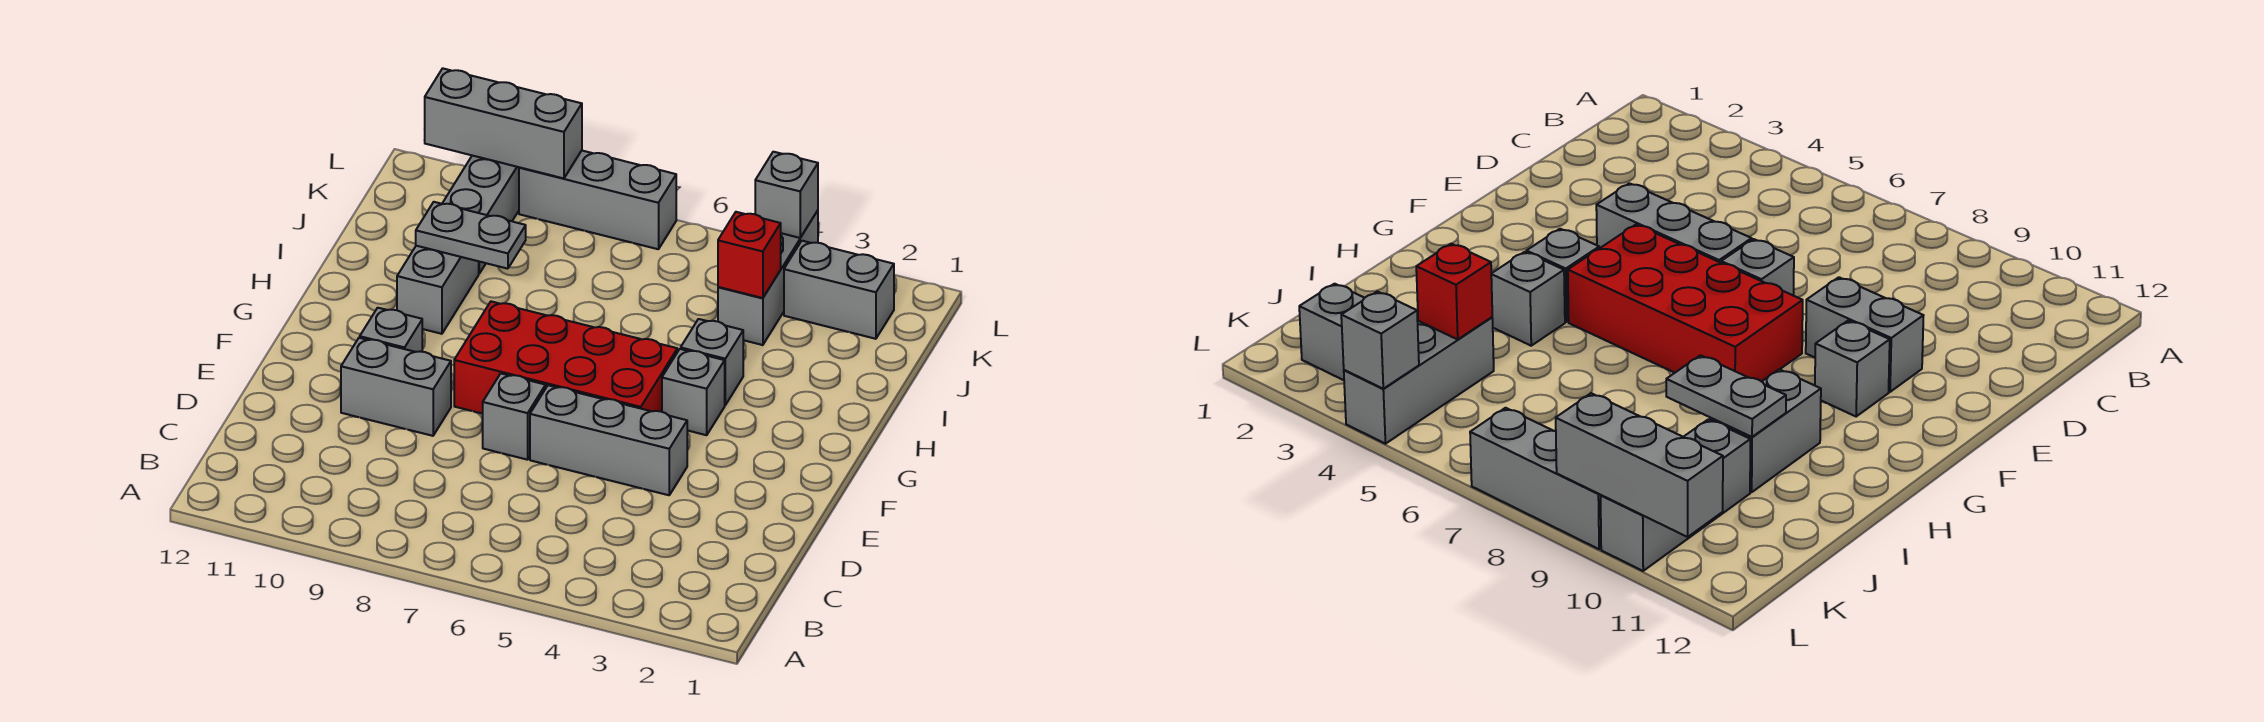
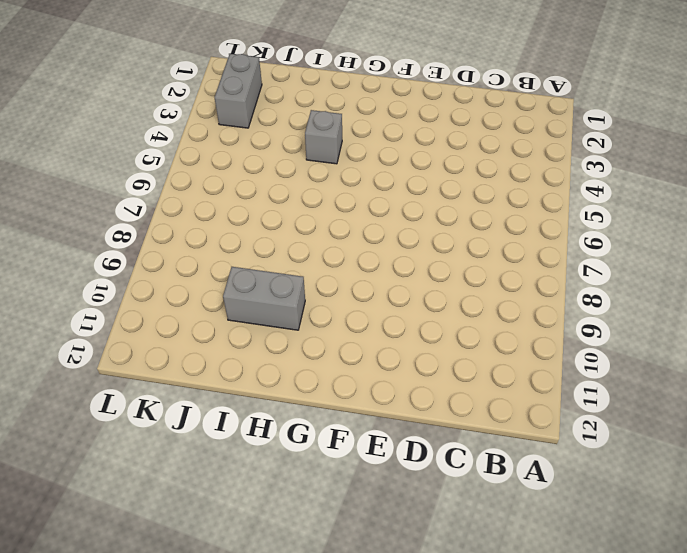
none -> grey 1x3 brick [530,385,687,495]
none -> grey 1x1 brick [483,374,546,460]
none -> grey 1x2 brick [341,338,451,436]

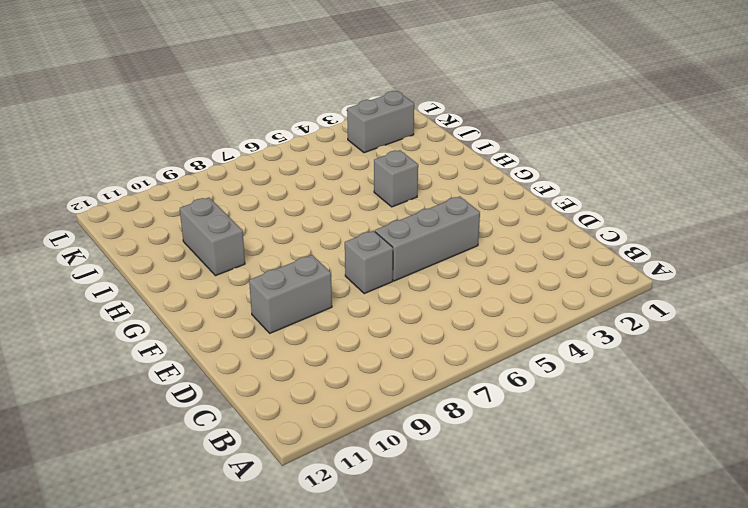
none -> red 2x4 brick [454,301,677,414]
none -> grey 1x1 brick [360,308,422,352]
none -> grey 1x1 brick [662,349,725,435]

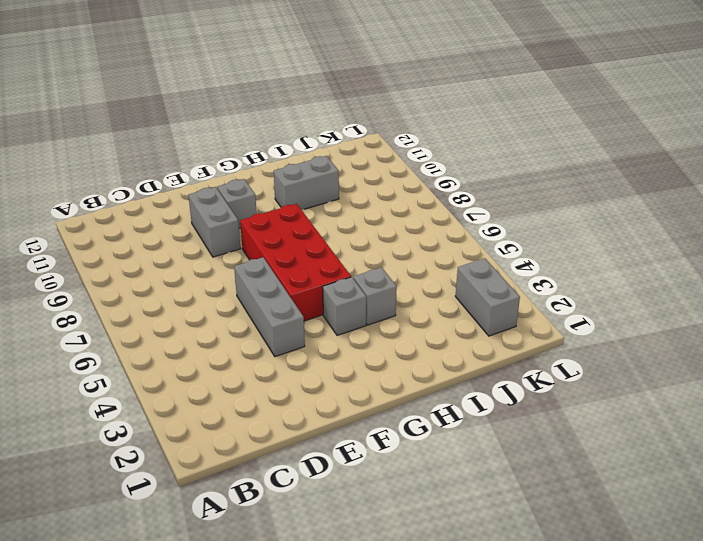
none -> grey 1x1 brick [483,374,546,460]
none -> grey 1x3 brick [718,211,818,345]
none -> grey 1x3 brick [442,156,519,273]

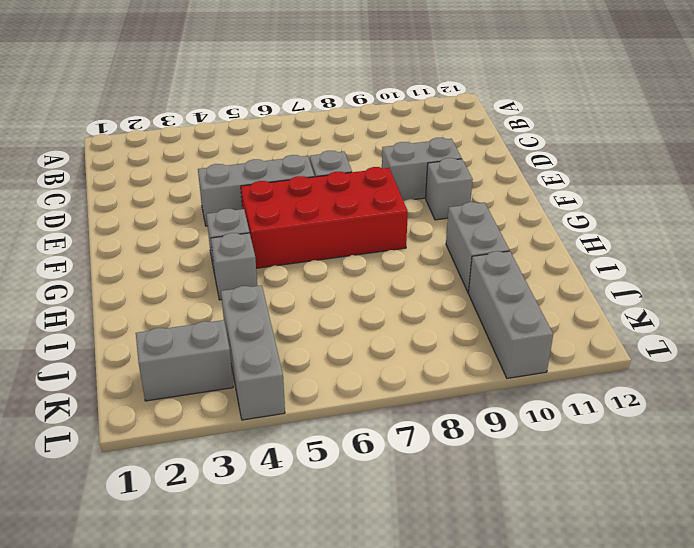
none -> grey 1x3 brick [519,151,676,249]
none -> grey 1x2 plate [416,202,526,269]
none -> red 1x1 brick [718,212,781,298]

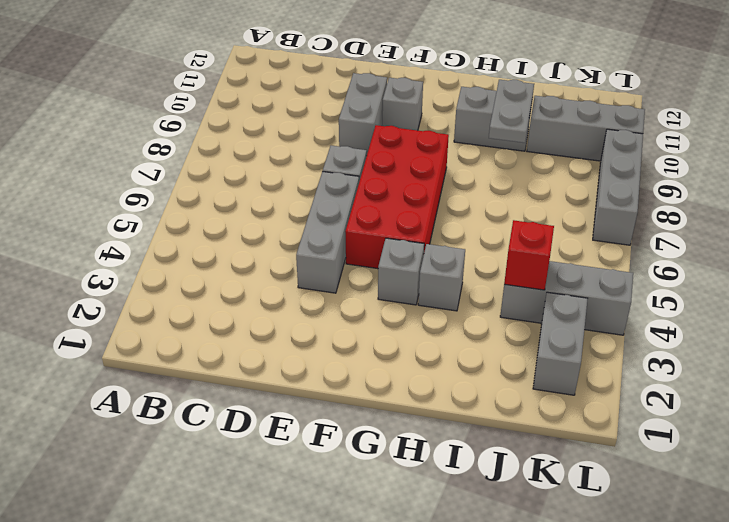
none -> grey 1x1 brick [755,152,818,238]
none -> grey 1x3 brick [425,68,582,178]

